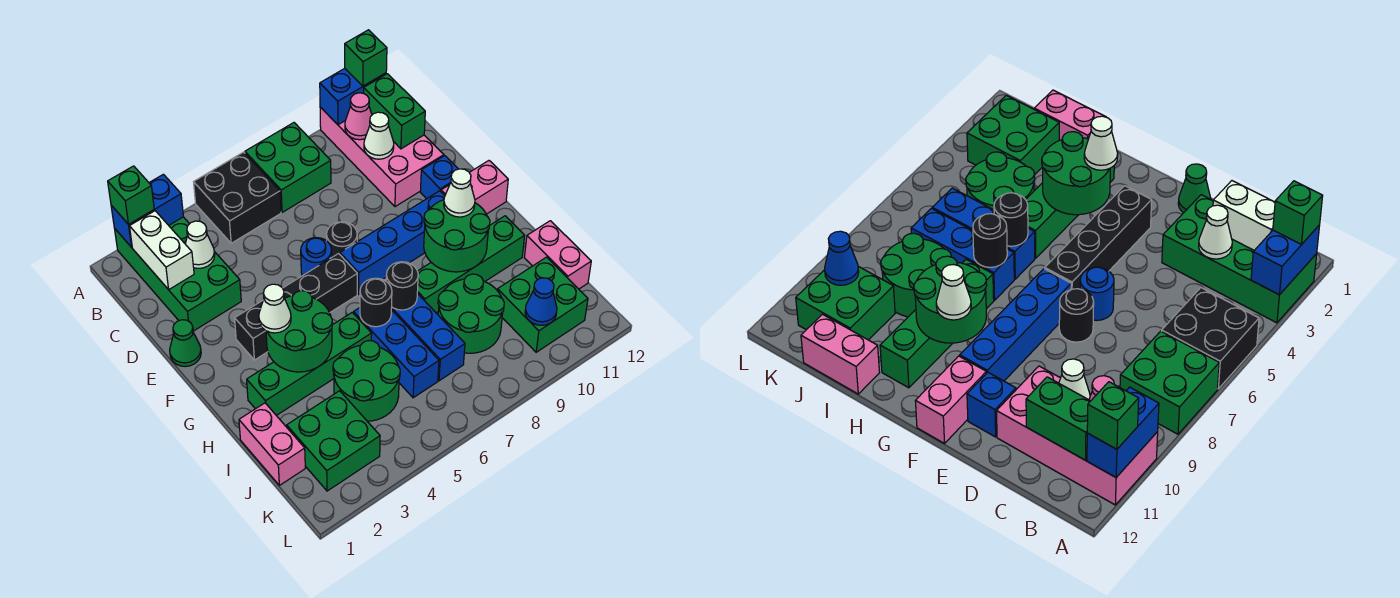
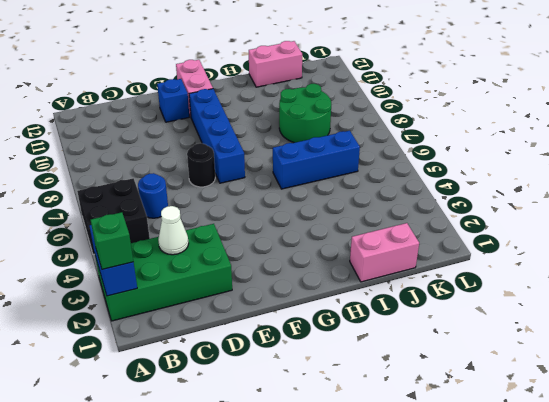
blue 1x1 round brick [138,173,168,218] -> blue 1x1 round brick moved to [301,238,332,276]
none -> green 2x2 brick [245,123,331,212]
none -> pink 2x4 brick [320,107,444,207]
none -> green 1x1 cone [170,320,201,367]
none -> black 1x4 brick [235,254,357,360]

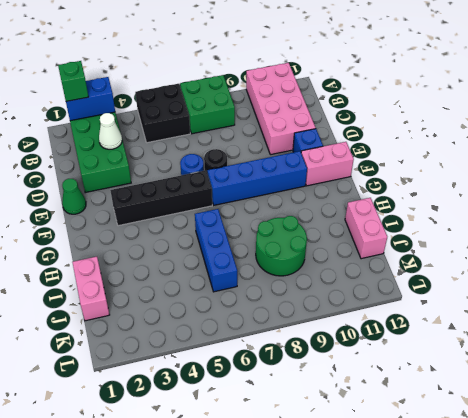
none -> green 1x4 brick [247,312,372,416]
none -> blue 1x3 brick [391,293,465,381]
none -> green 1x4 brick [417,216,525,313]
none -> green 2x2 round brick [333,341,400,421]

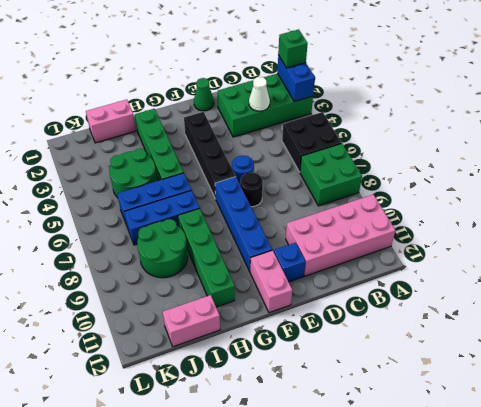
none -> green 2x2 brick [287,391,380,491]
none -> green 2x2 brick [497,257,588,352]
none -> blue 1x2 brick [320,68,386,125]
none -> white 1x2 brick [130,211,194,290]

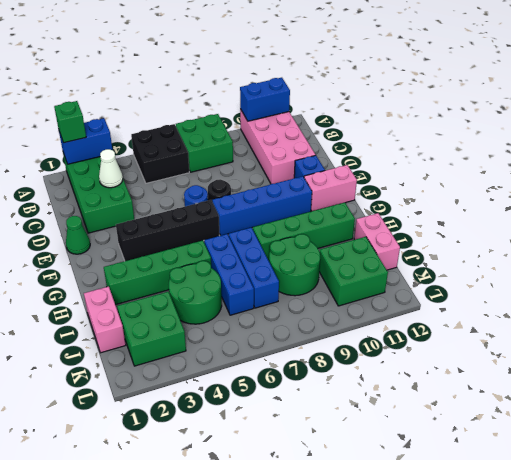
none -> white 1x2 brick [130,211,194,290]
none -> pink 1x1 cone [345,93,372,140]
none -> green 1x2 brick [364,74,425,149]
none -> white 1x1 cone [364,112,394,159]

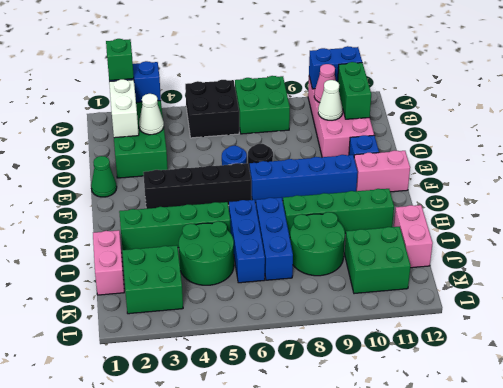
none -> green 2x2 round brick [266,291,333,372]
none -> green 2x2 round brick [424,200,490,272]
none -> black 1x1 round brick [360,278,392,327]
none -> black 1x1 round brick [386,262,418,310]

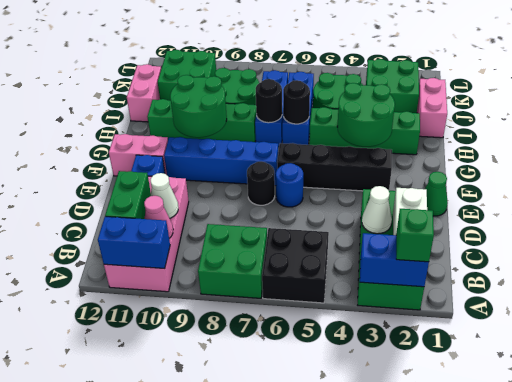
none -> blue 1x1 cone [525,278,557,325]
none -> green 1x1 brick [345,30,387,86]
none -> white 1x1 cone [259,284,291,333]
none -> white 1x1 cone [444,169,475,217]

